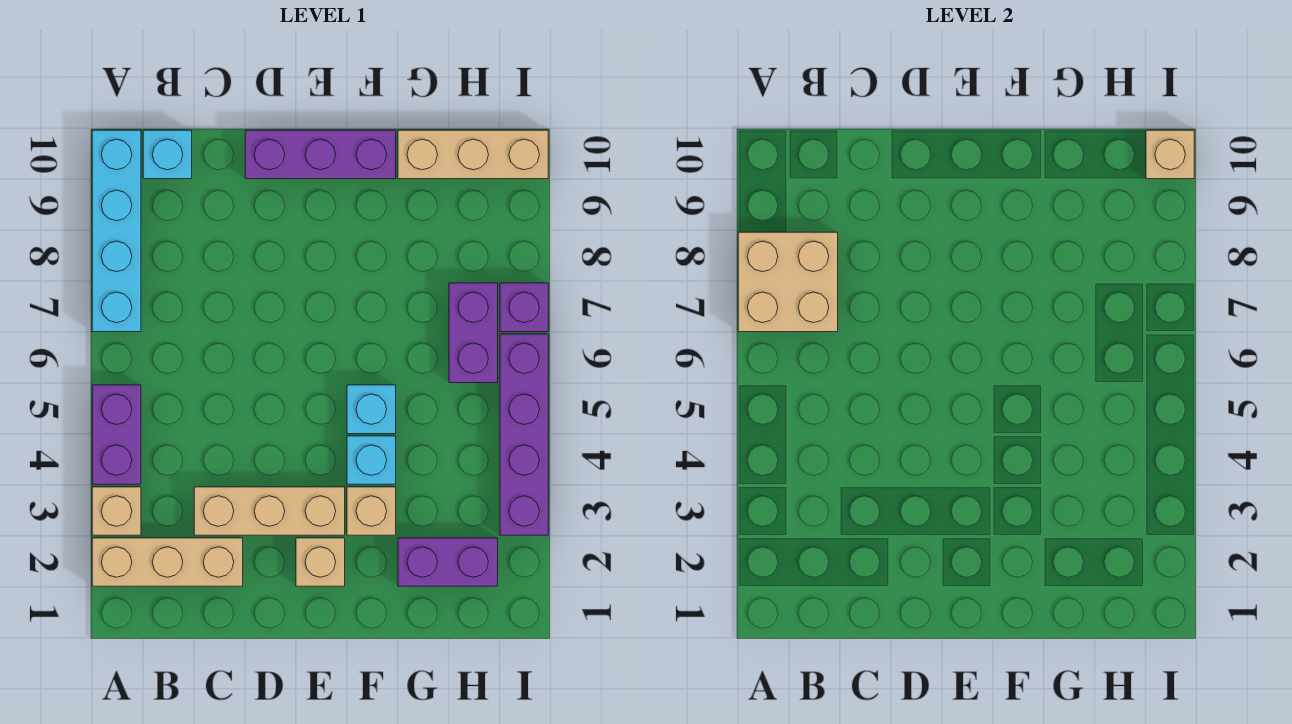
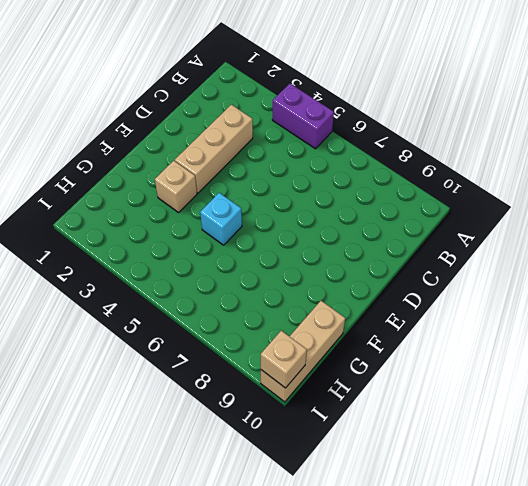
none -> tan 1x3 brick [92,538,243,586]
none -> tan 1x1 brick [92,487,141,535]
none -> cyan 1x4 brick [92,130,141,332]

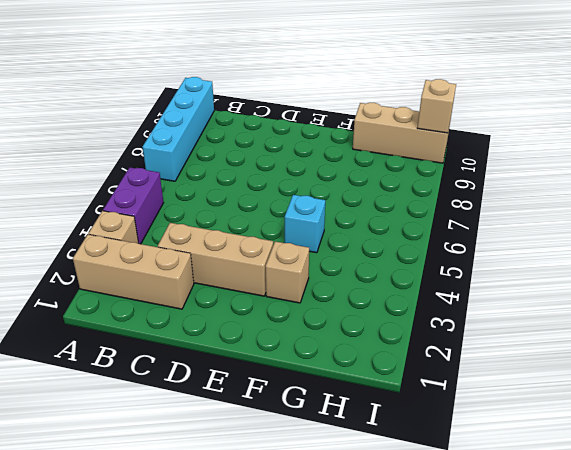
none -> cyan 1x1 brick [143,130,192,179]
none -> purple 1x3 brick [245,130,396,179]
none -> tan 1x1 brick [296,538,345,586]

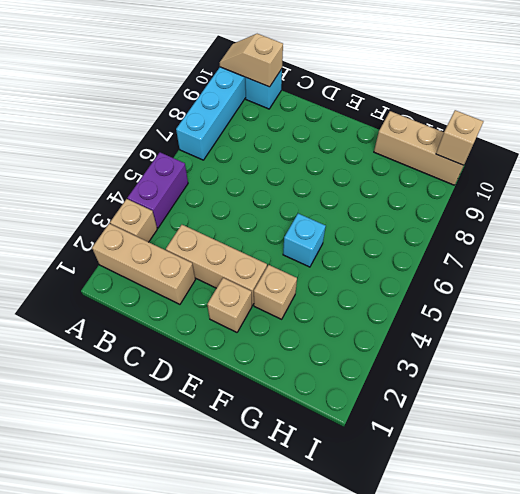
tan 1x2 slope [219,34,283,87] -> none
none -> purple 1x3 brick [245,130,396,179]
none -> cyan 1x1 brick [347,436,396,484]
none -> purple 1x2 brick [398,538,498,586]

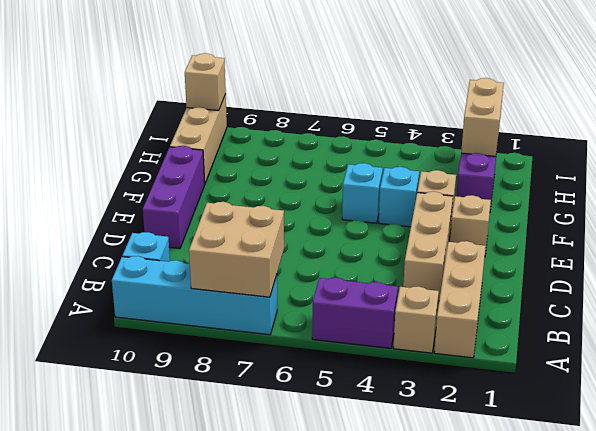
tan 1x2 brick [461,78,504,156] -> none
none -> purple 1x2 brick [449,283,498,383]
none -> purple 1x4 brick [500,334,548,535]
none -> purple 1x1 brick [500,283,548,332]

